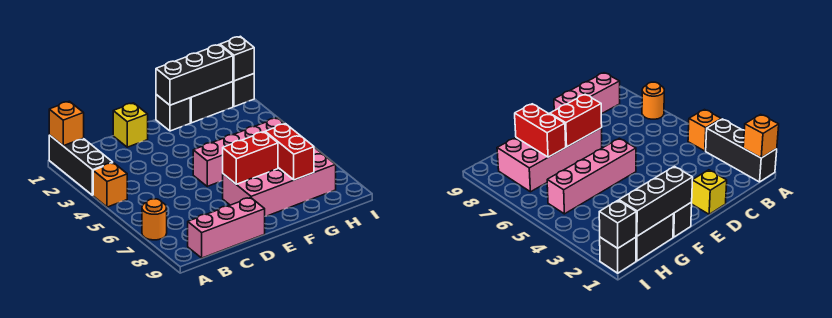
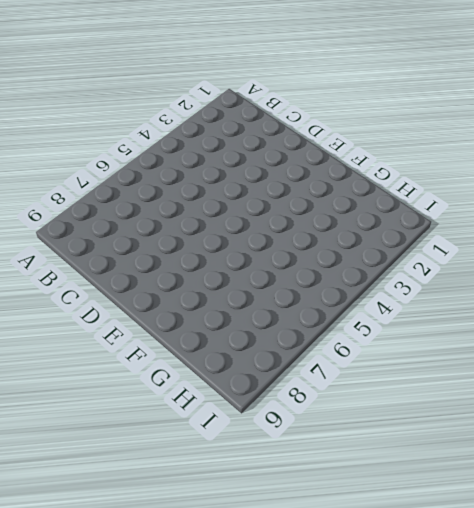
none -> black 1x3 brick [49,135,113,195]
none -> orange 1x1 brick [93,163,127,207]
none -> orange 1x1 round brick [142,199,167,240]

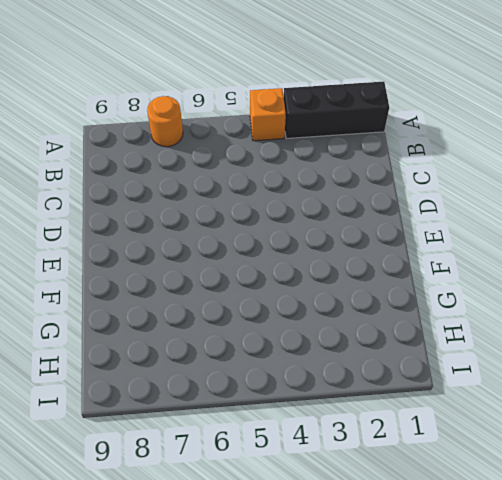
none -> pink 1x3 brick [188,198,265,258]
none -> yellow 1x1 brick [113,103,148,147]
none -> pink 1x4 brick [193,118,285,186]

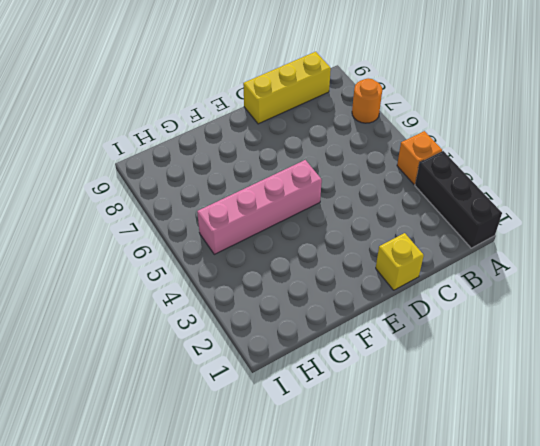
yellow 1x3 brick [243,52,331,124] -> pink 1x3 brick [188,198,265,258]
none -> pink 2x4 brick [223,147,336,216]
none -> black 1x1 brick [156,95,190,131]
none -> black 1x2 brick [190,82,233,123]

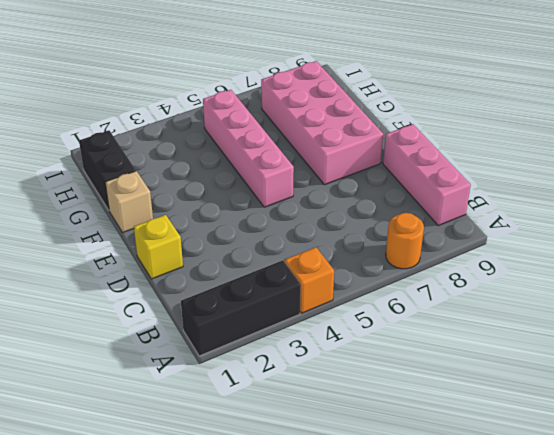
tan 1x1 brick [105,171,153,233] -> black 1x1 brick [156,95,190,131]
none -> black 1x1 brick [233,74,254,107]
none -> orange 1x1 brick [49,101,84,146]
none -> red 1x2 brick [223,132,278,184]

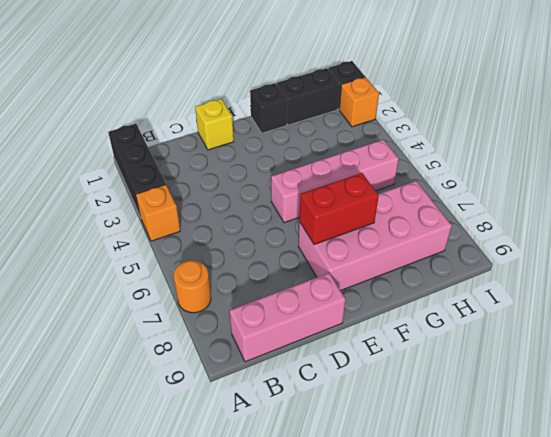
orange 1x1 brick [339,77,379,127] -> orange 1x1 brick moved to [49,101,84,146]
none -> black 1x3 brick [156,45,233,105]
none -> red 1x2 brick [265,124,314,180]
none -> black 1x1 brick [220,36,254,81]

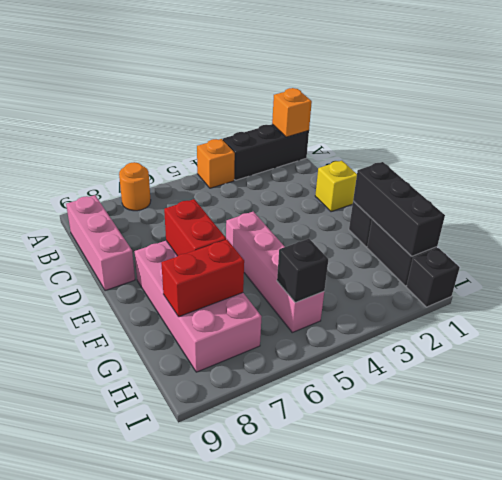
black 1x1 brick [277,238,328,303] -> black 1x1 brick moved to [220,36,254,81]

